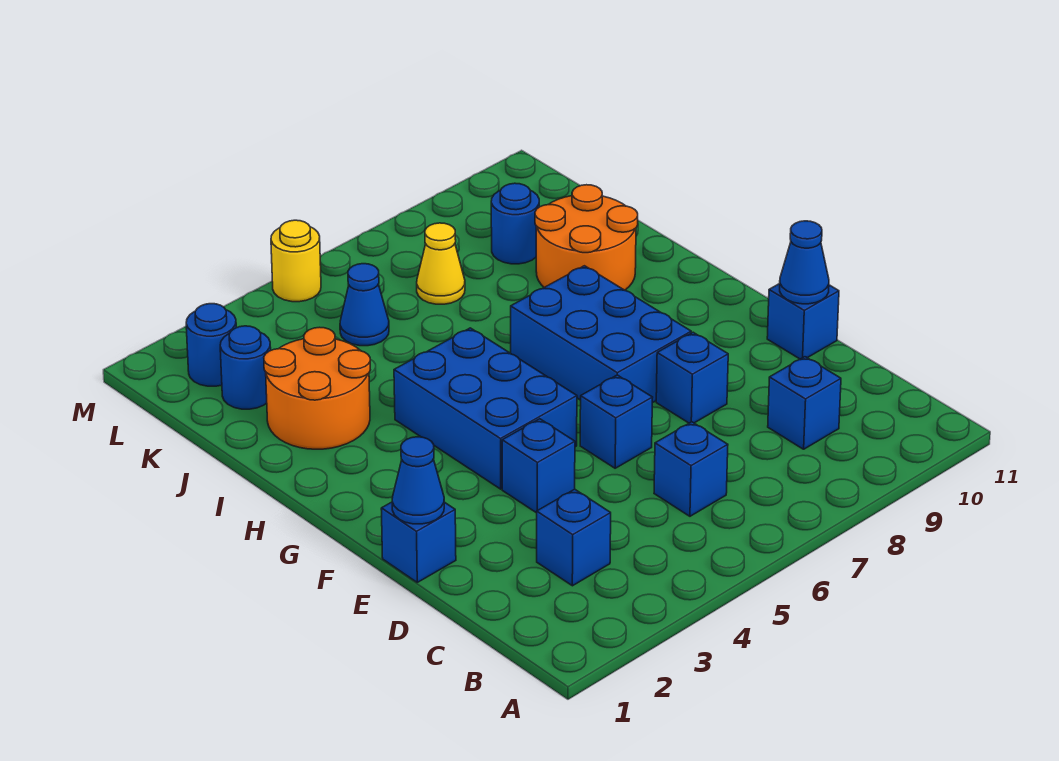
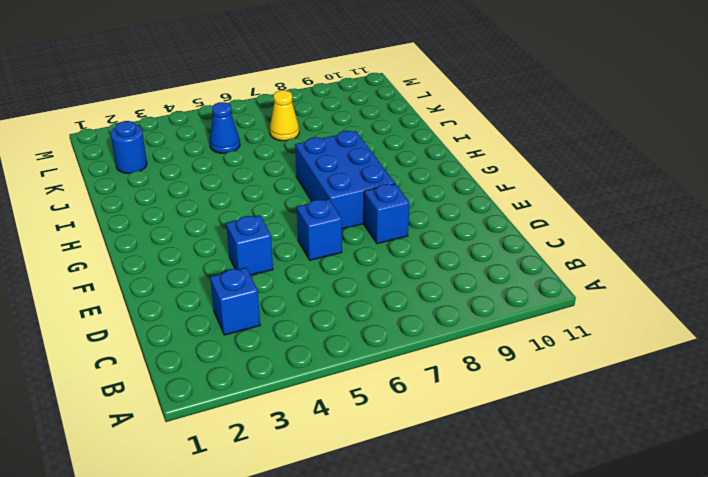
none -> blue 1x1 brick [654,422,728,516]
none -> blue 1x1 brick [768,357,841,449]
none -> blue 1x1 brick [381,502,456,582]

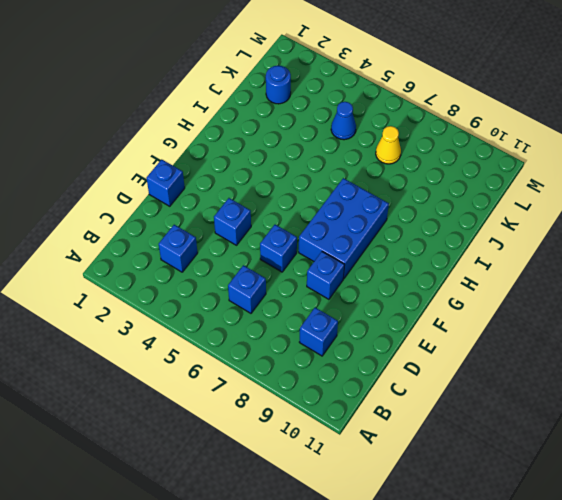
none -> blue 1x1 brick [767,284,839,359]
none -> blue 2x3 brick [394,328,577,489]
none -> orange 2x2 round brick [264,327,370,449]

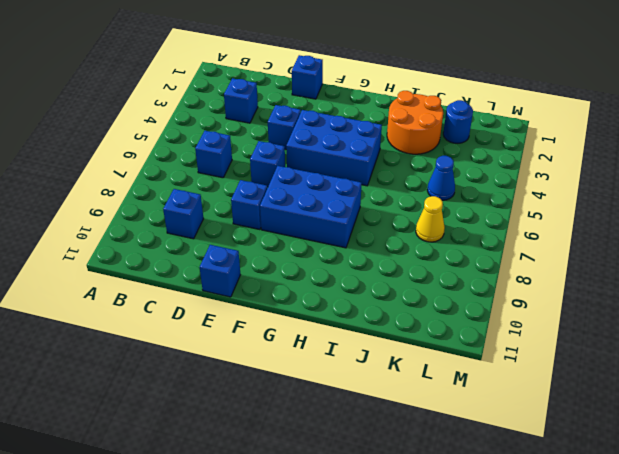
none -> orange 2x2 round brick [535,185,638,290]
none -> blue 1x1 round brick [491,183,539,264]
none -> blue 1x1 round brick [186,304,236,386]

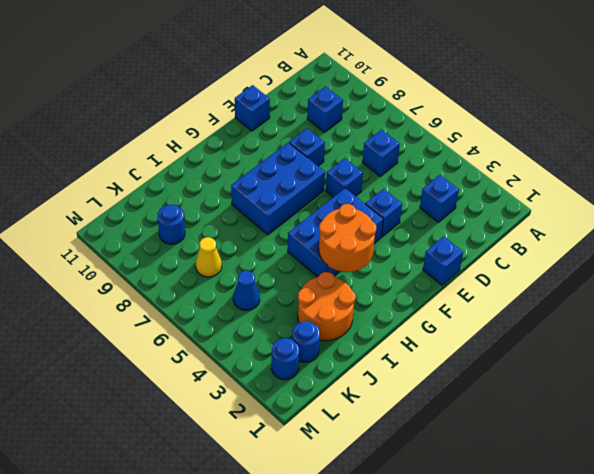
orange 2x2 round brick [319,204,376,272] -> orange 2x2 round brick moved to [535,185,638,290]
none -> yellow 1x1 round brick [271,220,321,302]
none -> blue 1x1 cone [392,437,444,524]
none -> blue 1x1 cone [780,221,829,304]

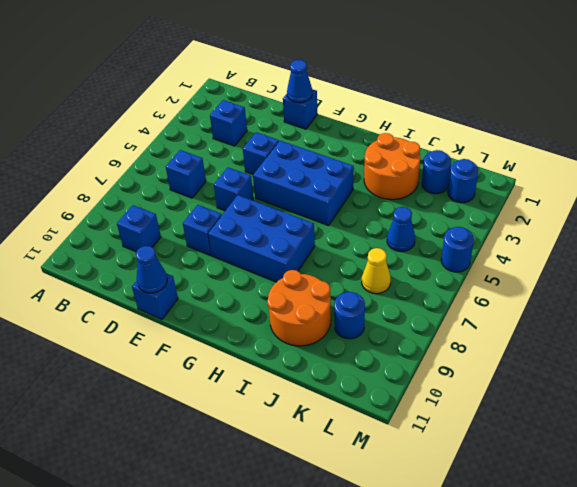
blue 1x1 round brick [441,227,474,272] -> yellow 1x1 round brick [271,220,321,302]

